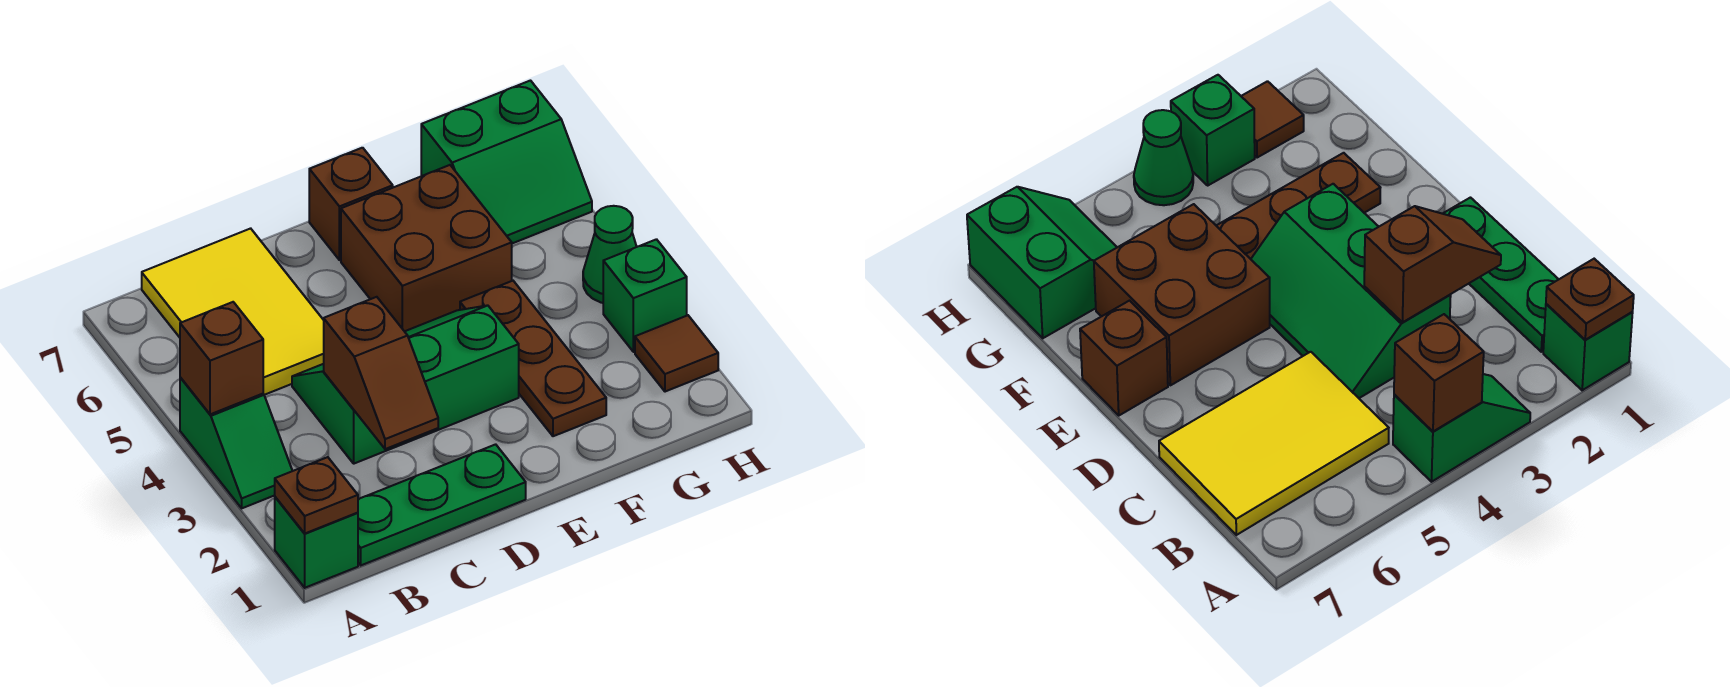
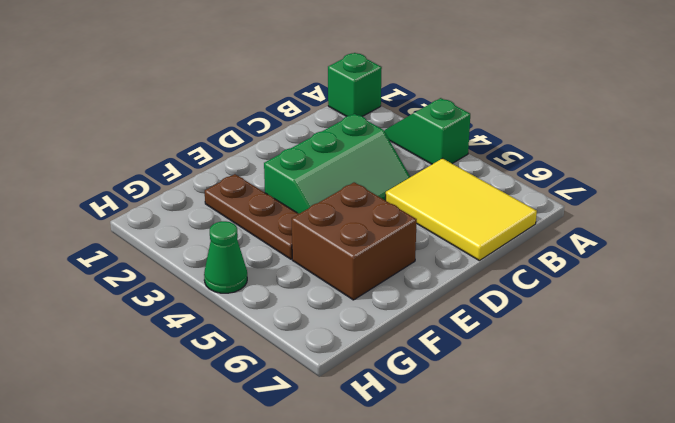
none -> green 1x3 plate [358,444,526,565]
none -> brown 1x1 brick [309,148,393,260]
none -> green 2x2 slope [421,81,592,243]

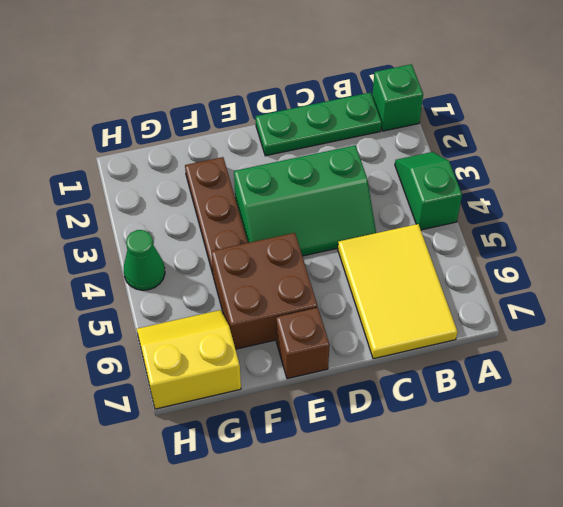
yellow 2x2 slope [137,310,241,409] -> green 2x2 slope [421,81,592,243]
none -> brown 1x1 tile [635,315,718,392]
none -> green 1x1 brick [603,239,687,352]
none -> brown 1x1 plate [275,457,358,533]

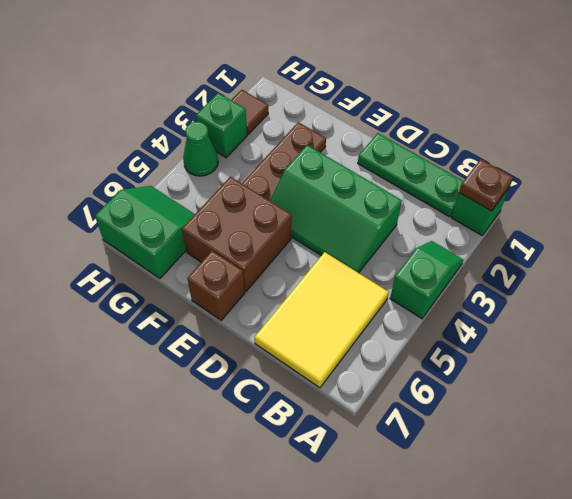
none -> brown 1x1 brick [180,302,263,414]
none -> brown 1x2 slope [324,297,438,449]

